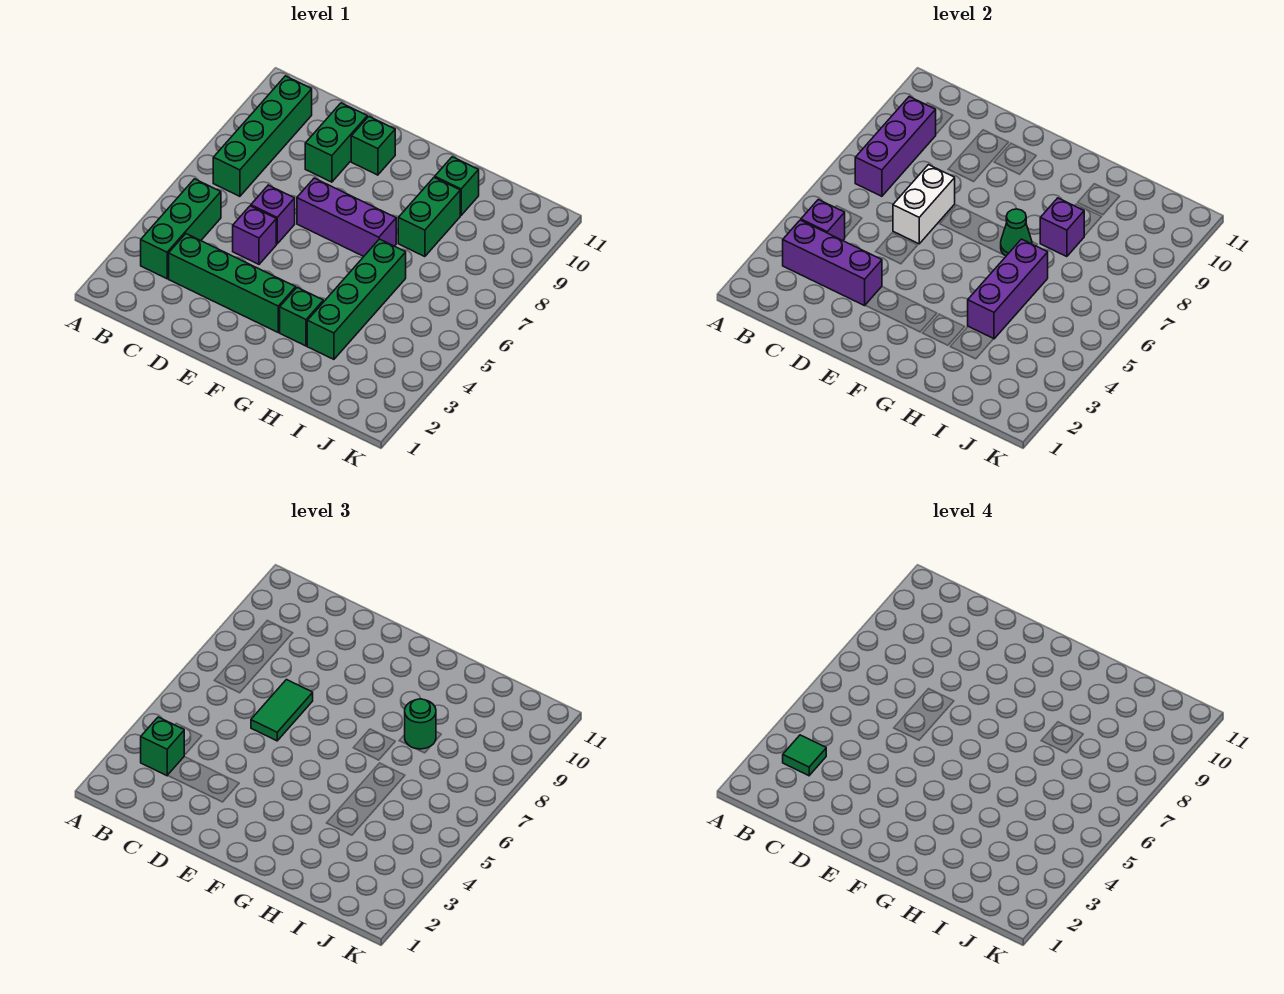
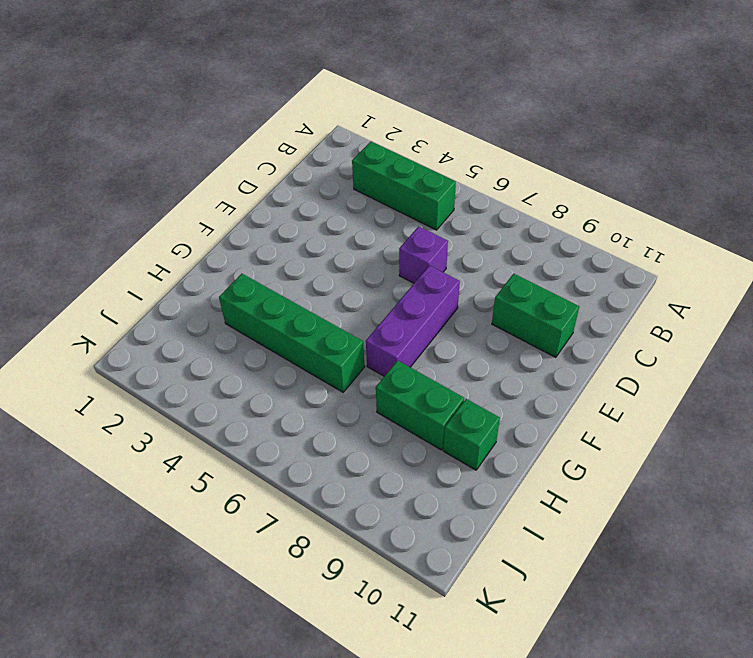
none -> green 1x4 brick [213,76,312,196]
none -> green 1x4 brick [169,234,296,332]
none -> purple 1x1 brick [233,206,276,264]

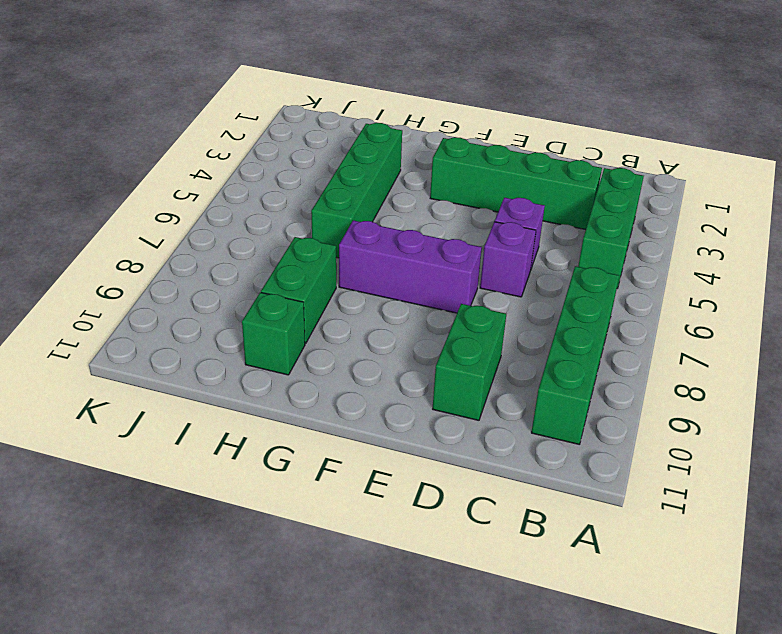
none -> green 1x1 brick [351,117,395,175]
none -> green 1x1 brick [280,288,323,346]
none -> purple 1x3 brick [783,220,882,306]

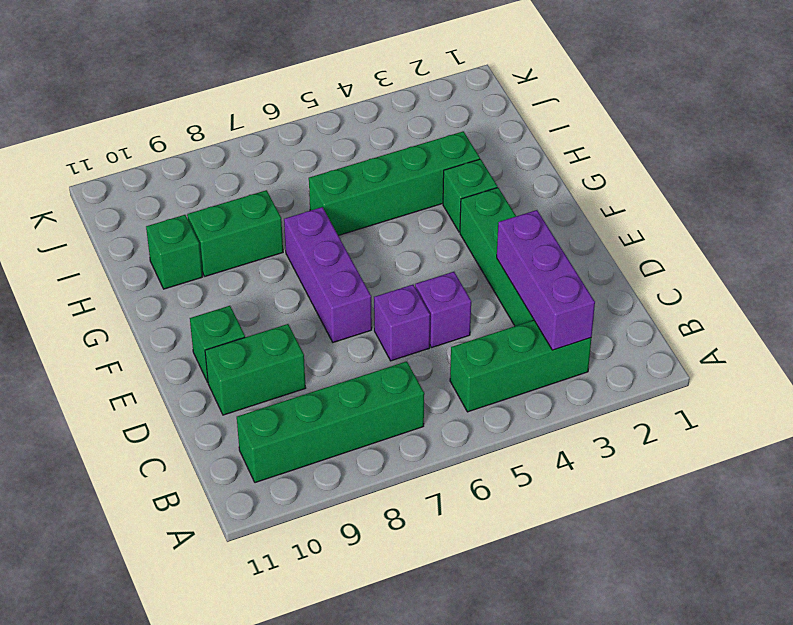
none -> purple 1x1 brick [801,200,845,241]
none -> purple 1x3 brick [855,97,936,196]
none -> white 1x2 brick [893,165,955,244]

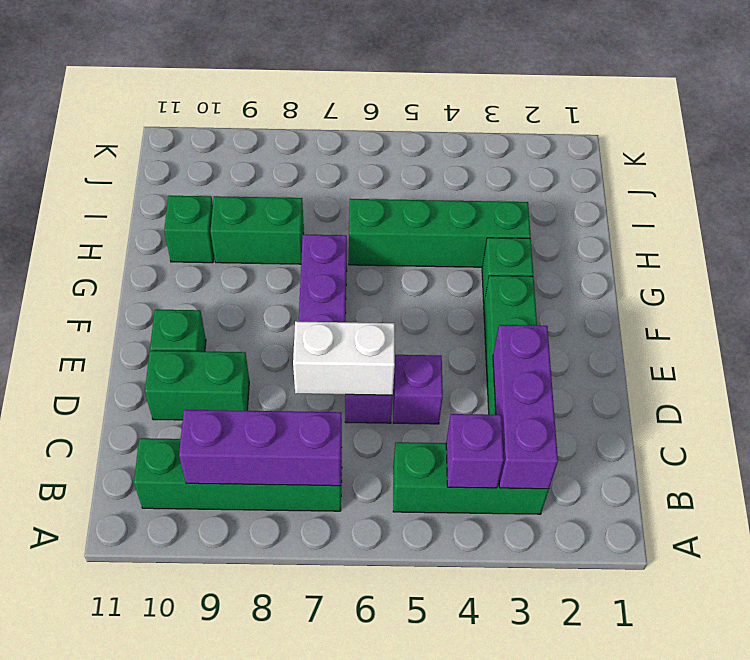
none -> green 1x1 cone [1001,209,1032,256]
none -> purple 1x3 brick [968,239,1048,339]
none -> purple 1x1 brick [1040,198,1084,257]

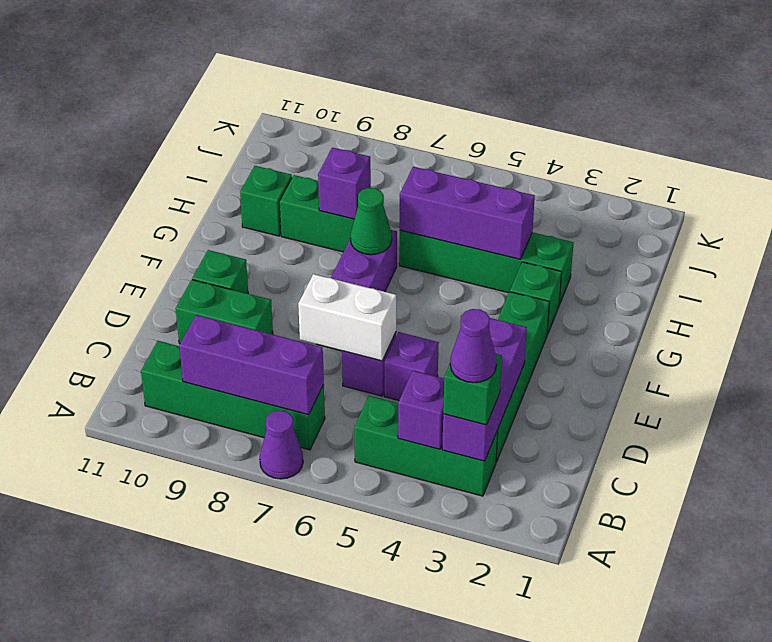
purple 1x1 cone [260,410,303,479] -> none
purple 1x1 cone [450,309,497,383] -> green 1x1 tile [783,735,826,776]
none -> green 1x2 tile [251,680,313,741]
none -> green 1x1 round brick [405,699,436,749]

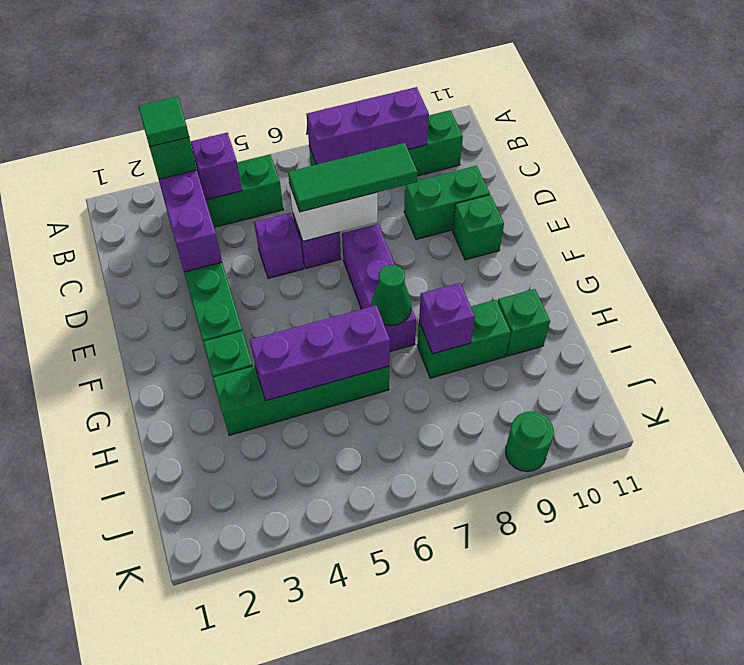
green 1x3 tile [288,143,418,212] -> green 1x2 tile [251,680,313,741]
green 1x1 round brick [505,411,554,472] -> green 1x1 round brick moved to [405,699,436,749]

